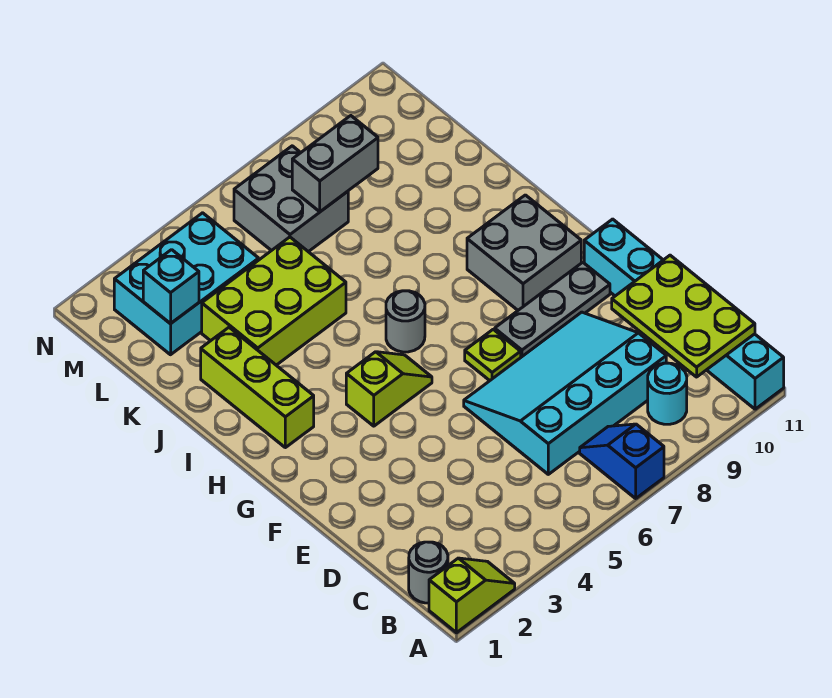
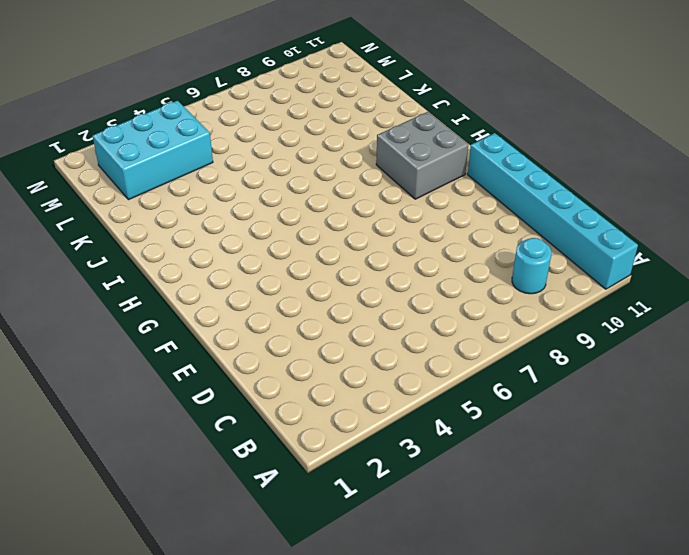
none -> lime 1x2 slope [429,558,515,633]
none -> blue 1x2 slope [580,424,664,498]
none -> grey 1x1 round brick [409,542,448,603]

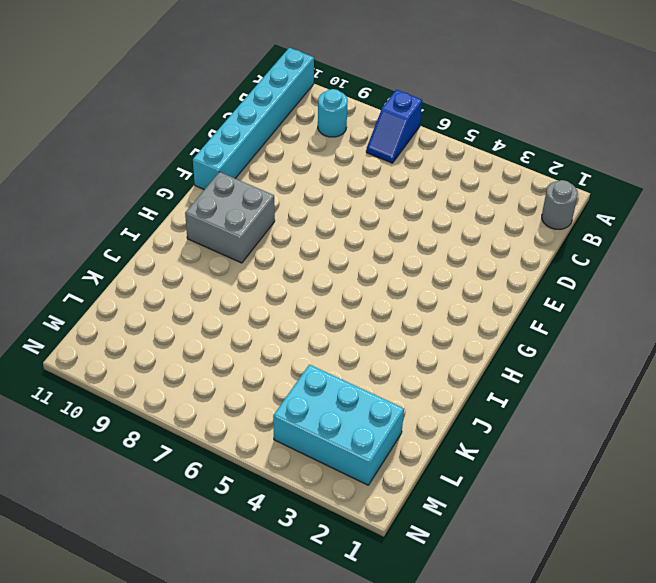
none -> lime 1x2 slope [429,558,515,633]
none -> cyan 3x4 slope [464,312,666,474]
none -> lime 1x1 plate [465,329,521,381]

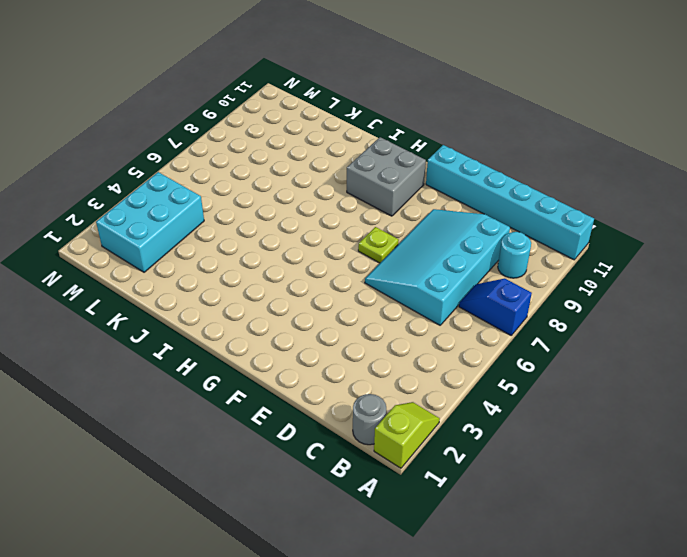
none -> grey 1x3 plate [495,262,610,357]
none -> lime 1x2 slope [346,352,432,426]
none -> lime 1x3 brick [201,327,314,448]

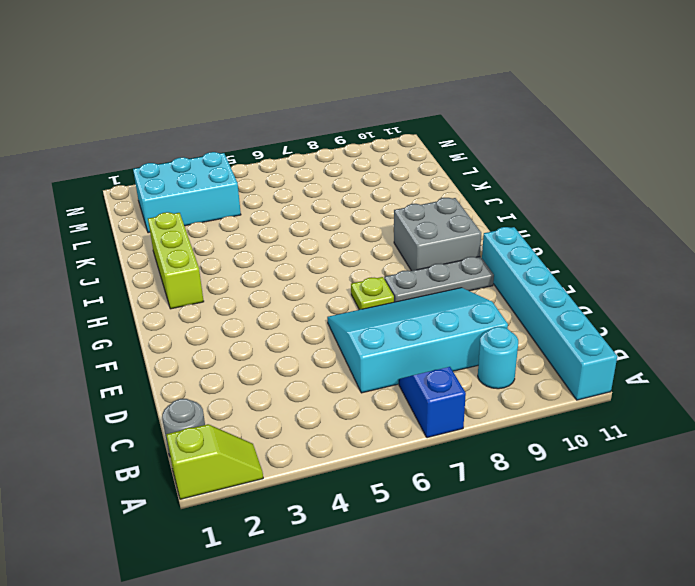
none -> lime 1x2 slope [346,352,432,426]
none -> grey 1x1 round brick [386,291,425,352]
none -> lime 2x3 brick [202,237,346,365]

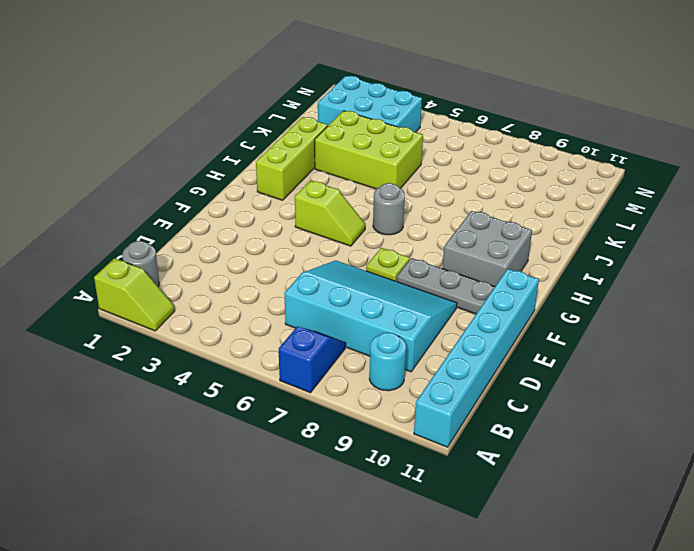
none -> grey 2x2 brick [234,146,348,252]
none -> lime 2x3 plate [612,255,755,377]
none -> cyan 1x1 brick [143,250,199,324]

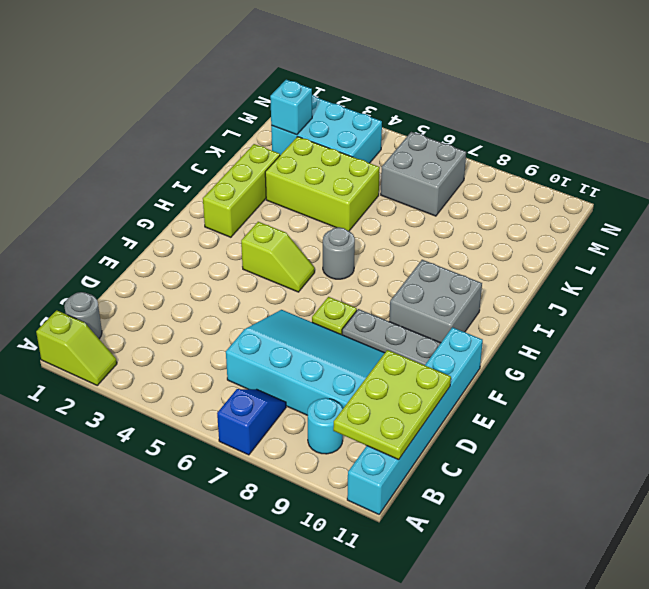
none -> grey 1x2 brick [292,116,378,212]

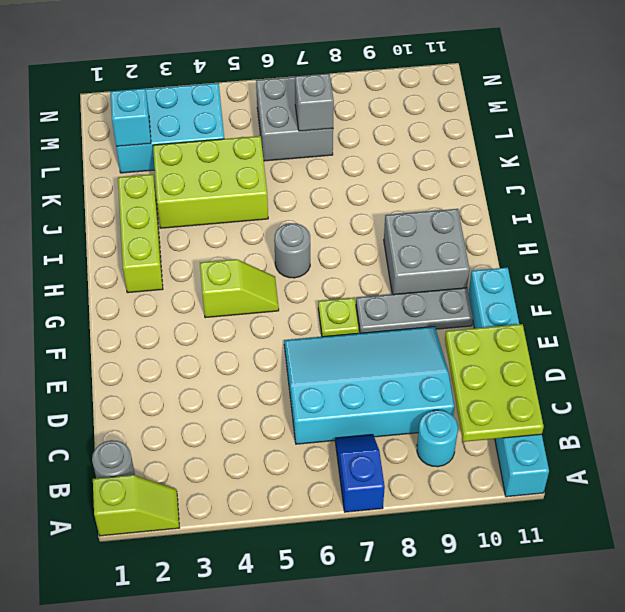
grey 1x1 brick [295,73,334,131] -> grey 1x2 brick [292,116,378,212]

